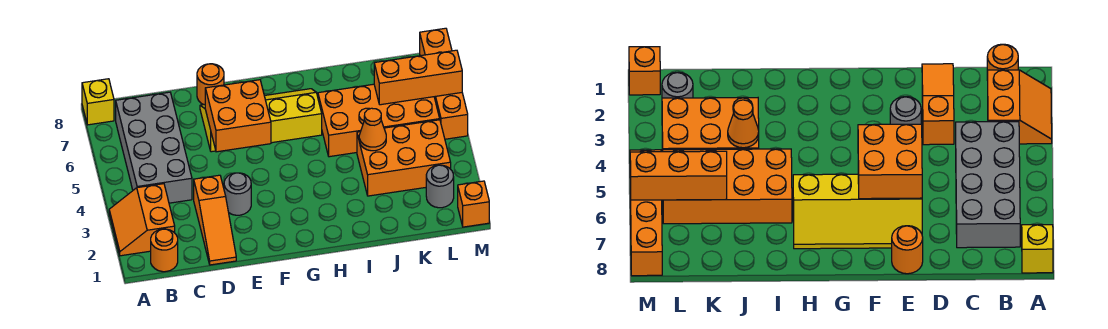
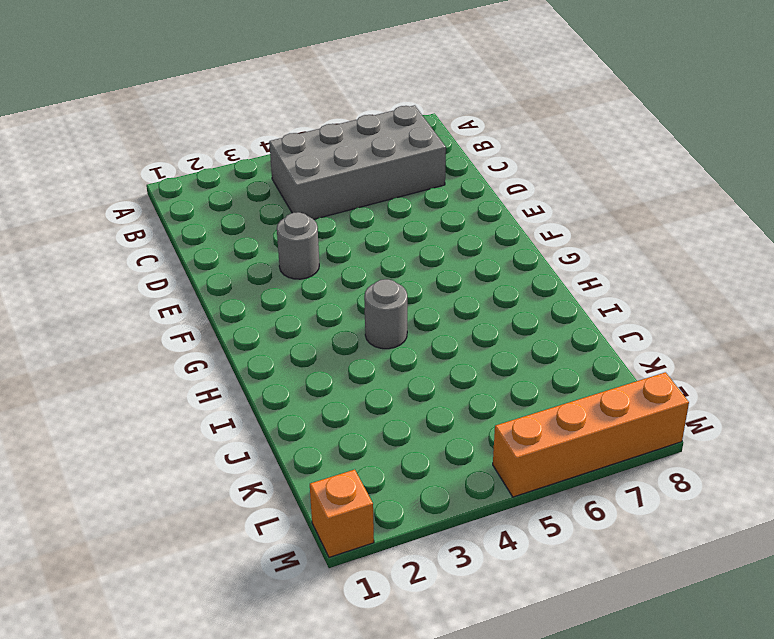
grey 1x1 round brick [364,279,407,349] -> grey 1x1 round brick moved to [426,165,454,208]
none -> orange 2x2 slope [109,184,175,256]
none -> yellow 1x1 brick [82,79,114,125]
none -> orange 1x1 round brick [151,229,178,272]

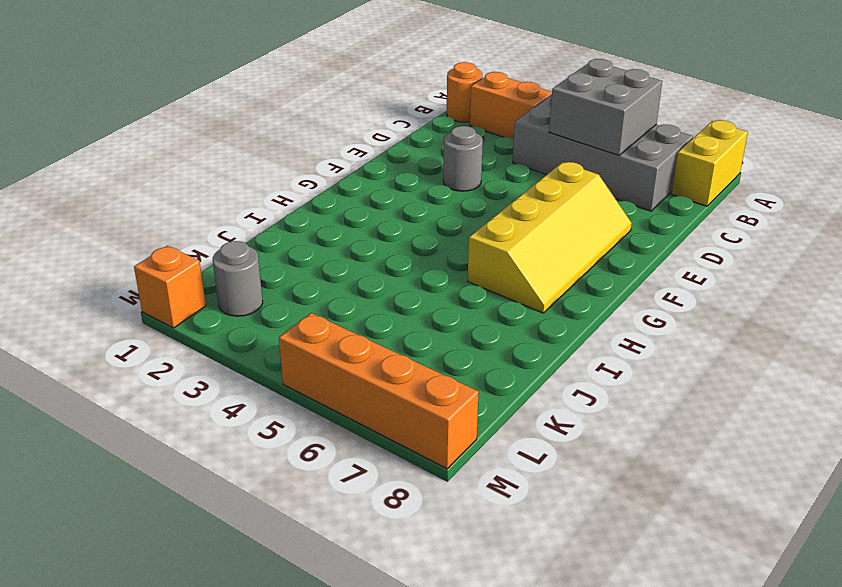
yellow 1x2 brick [672,120,748,206] -> yellow 1x1 brick [82,79,114,125]
grey 2x2 brick [549,59,662,155] -> none
none -> orange 1x3 slope [194,175,236,265]
none -> orange 1x1 round brick [197,64,224,105]
none -> orange 2x4 brick [318,84,440,157]

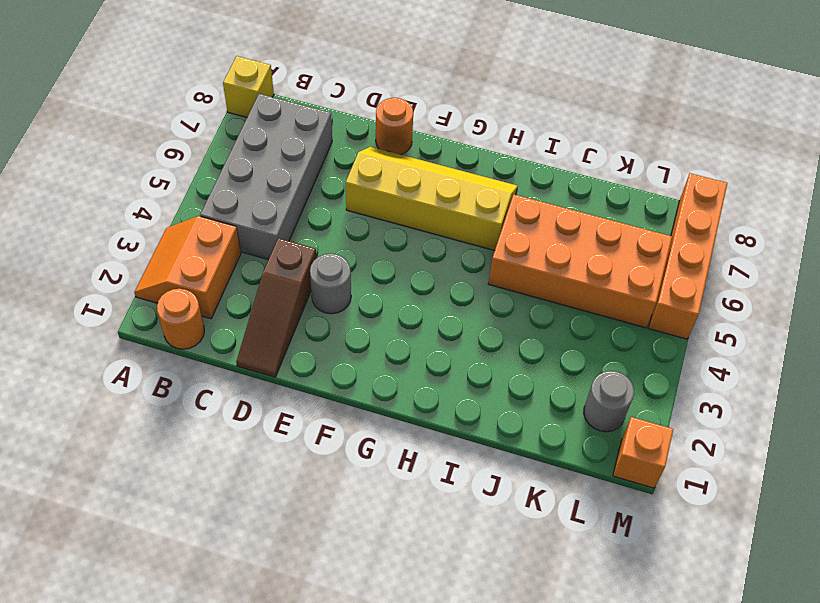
brown 1x3 slope [236,238,316,377] -> orange 1x3 slope [194,175,236,265]
none -> orange 2x3 brick [357,120,451,196]
none -> orange 2x2 brick [205,80,271,152]
none -> orange 1x1 cone [359,108,386,151]

